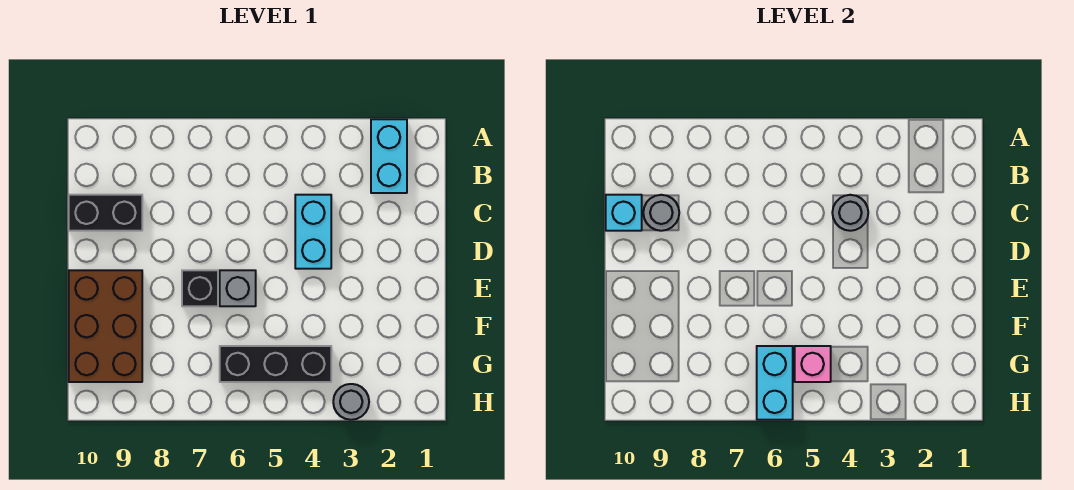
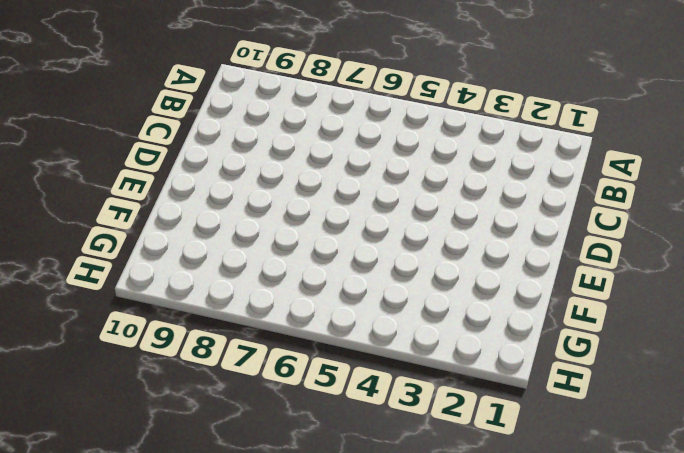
none -> cyan 1x2 brick [371,119,407,193]
none -> cyan 1x2 brick [295,195,331,269]
none -> black 1x2 brick [69,195,142,231]

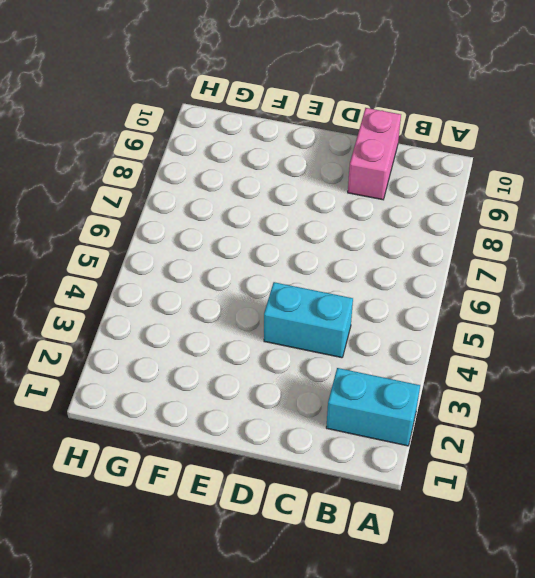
pink 1x2 brick [348,108,401,200] -> black 1x2 brick [69,195,142,231]
none -> grey 1x1 brick [220,270,256,306]
none -> black 1x1 brick [182,270,218,306]
none -> brown 2x3 brick [69,270,142,382]

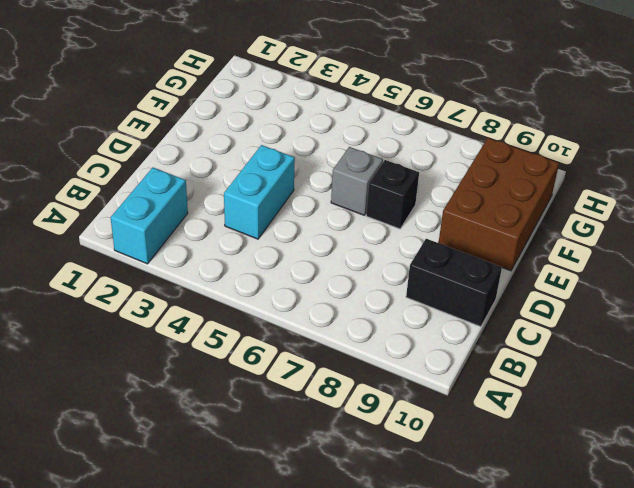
none -> black 1x3 brick [220,346,331,382]
none -> grey 1x1 round brick [333,384,369,420]
none -> grey 1x1 round brick [832,195,868,231]

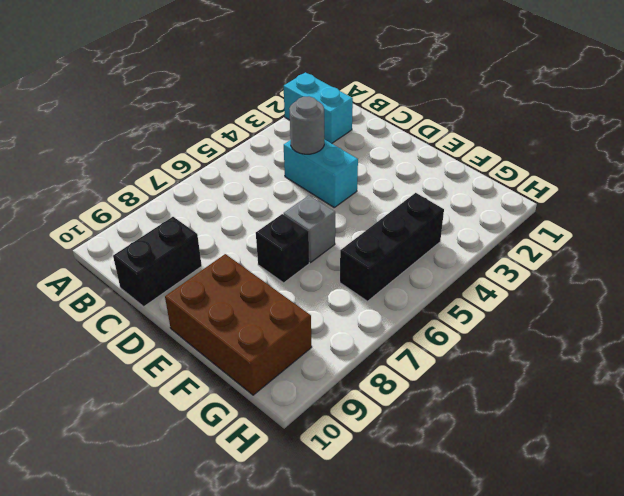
none -> grey 1x1 round brick [333,384,369,420]
none -> grey 1x1 round brick [643,195,679,231]
none -> cyan 1x1 brick [606,195,642,231]

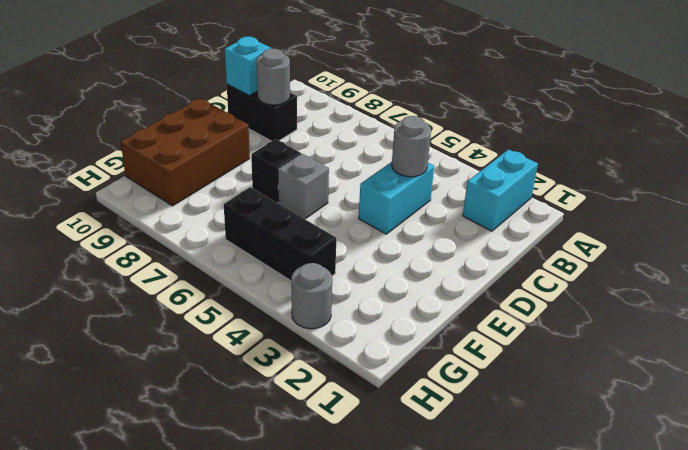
none -> pink 1x1 brick [795,346,831,382]
none -> cyan 1x2 brick [757,346,793,420]

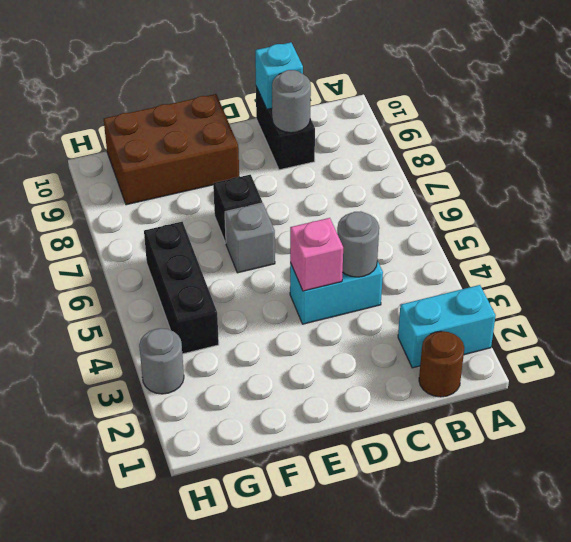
brown 1x1 round brick [419,331,464,397] -> none
pink 1x1 brick [290,218,343,291] -> pink 1x1 brick moved to [795,346,831,382]
none -> cyan 1x2 brick [757,346,793,420]

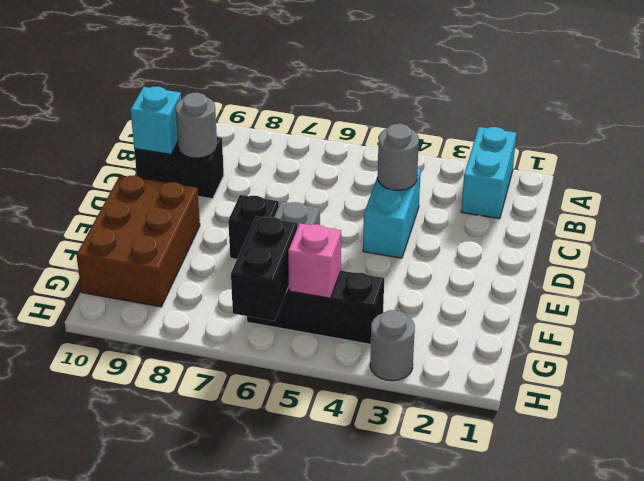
black 1x2 brick [231,216,297,321] -> cyan 1x2 brick [757,346,793,420]

